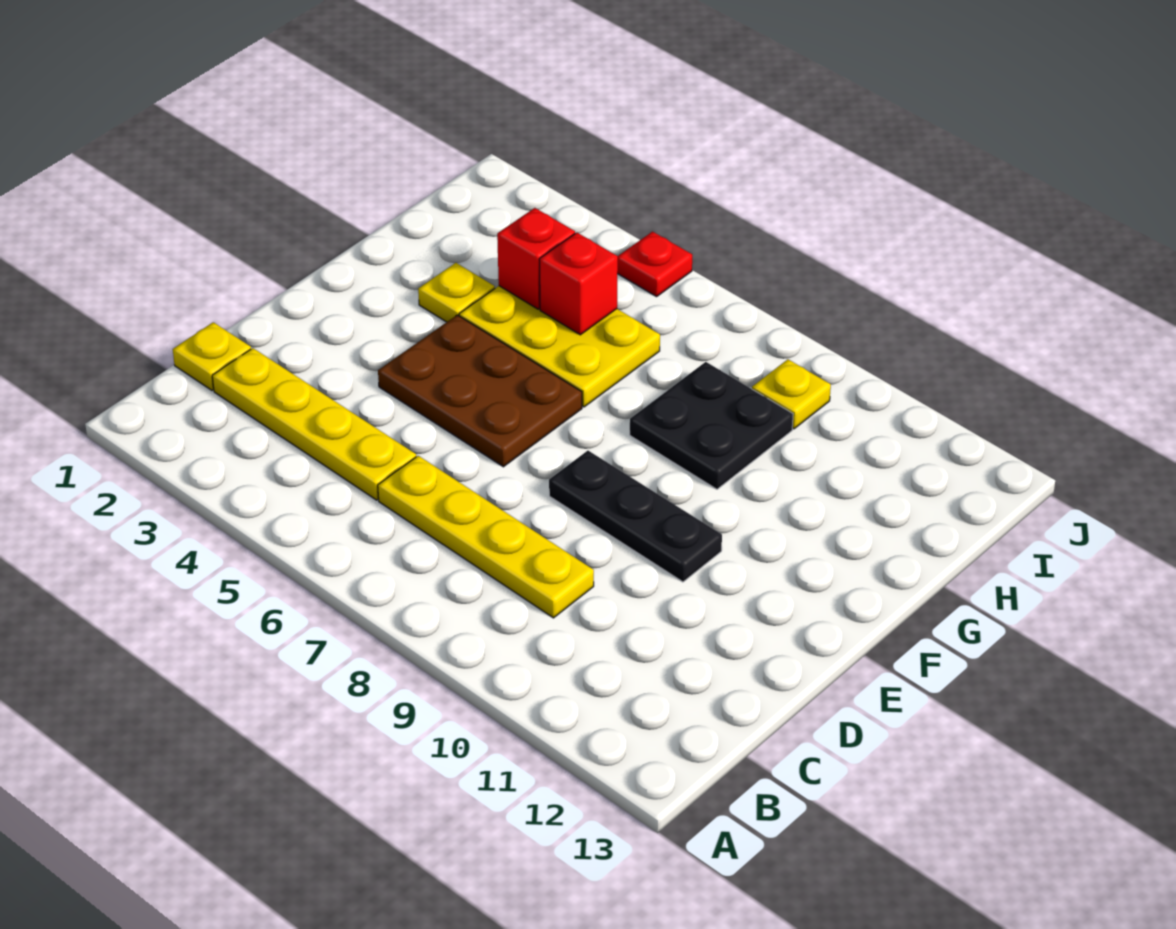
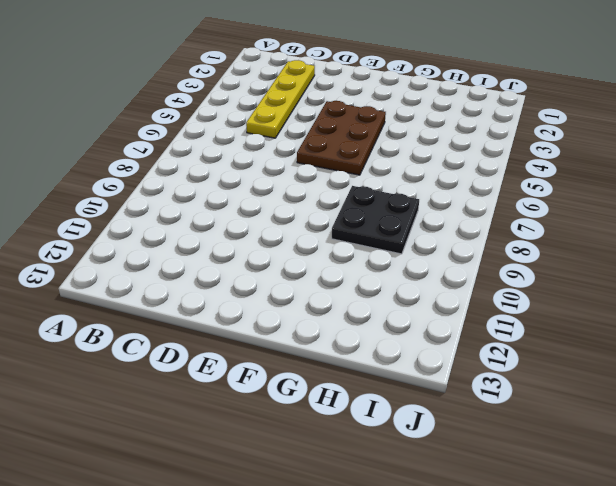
none -> yellow 1x1 plate [173,322,251,390]
none -> yellow 1x4 plate [378,456,594,618]
none -> black 1x3 plate [549,451,722,582]

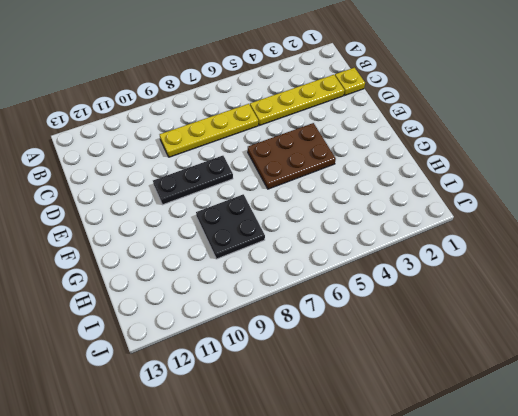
none -> yellow 1x1 plate [418,263,495,322]
none -> yellow 2x3 plate [459,286,660,407]
none -> yellow 1x1 plate [752,359,831,429]

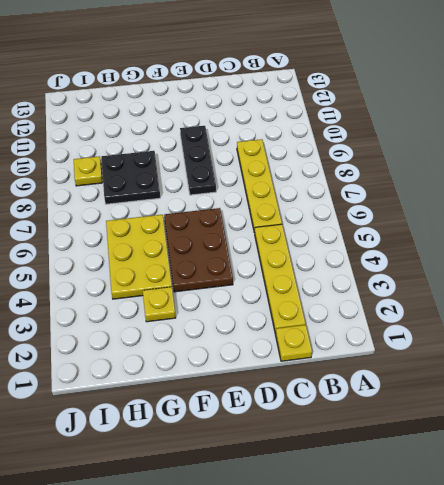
none -> red 1x1 plate [617,232,692,297]
none -> red 1x1 brick [497,208,575,309]
none -> red 1x1 brick [539,233,618,335]

